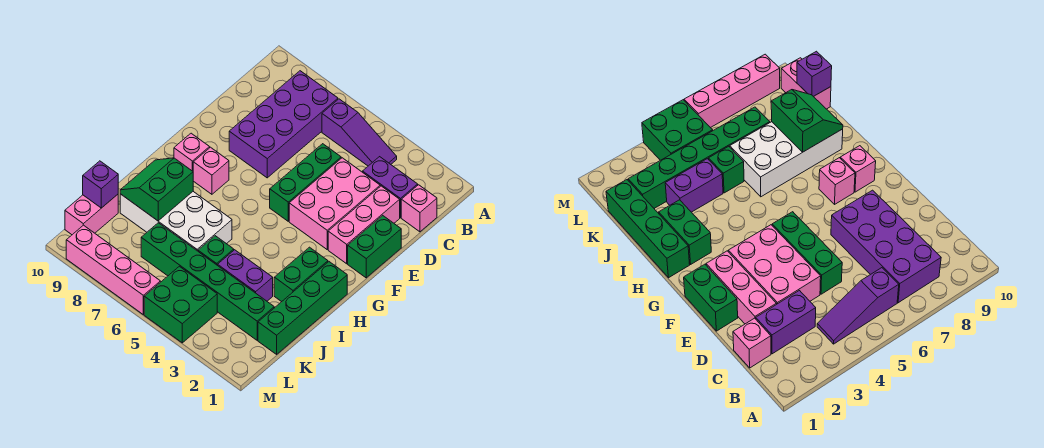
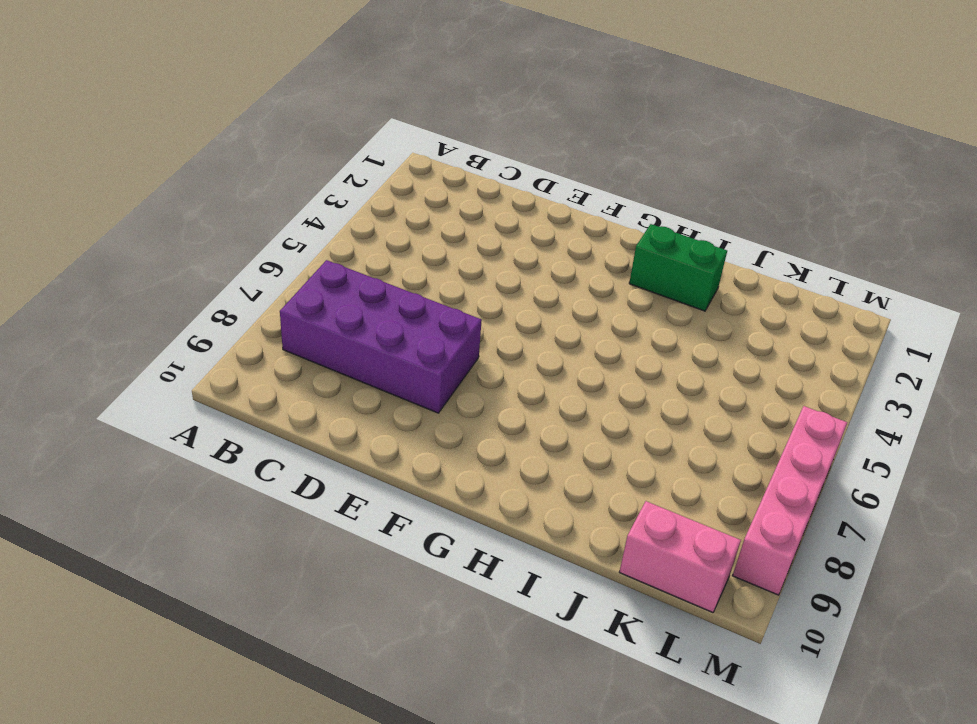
none -> purple 1x3 slope [322,99,397,166]
none -> pink 1x1 brick [401,185,437,232]
none -> purple 1x2 brick [363,157,418,218]

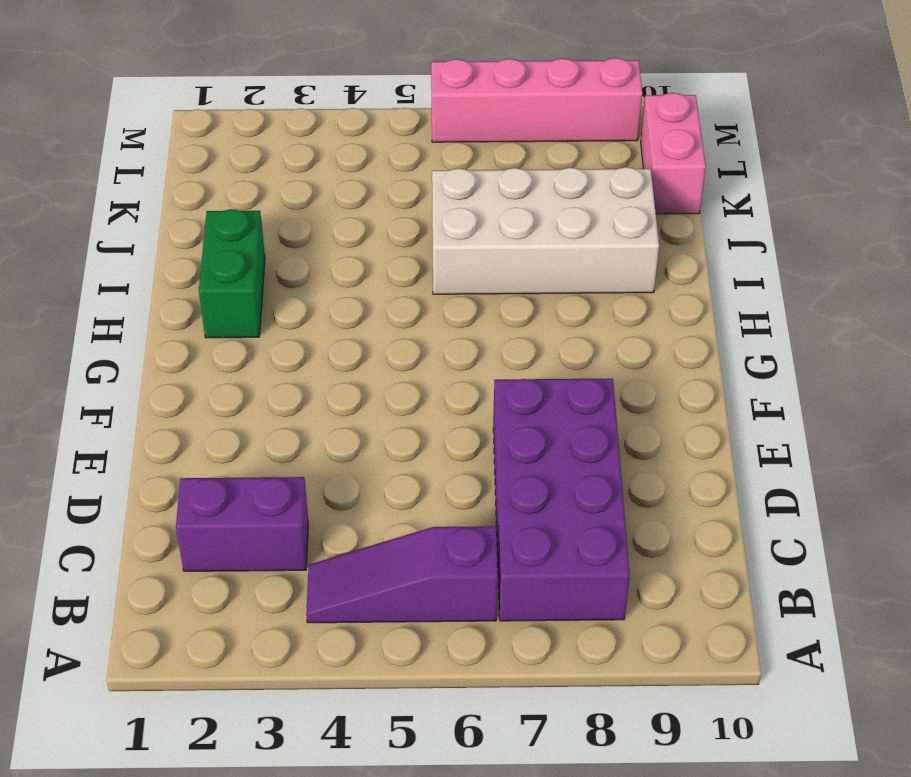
none -> pink 1x1 brick [401,185,437,232]
none -> pink 1x3 brick [328,186,400,264]
none -> pink 2x3 brick [289,158,380,249]

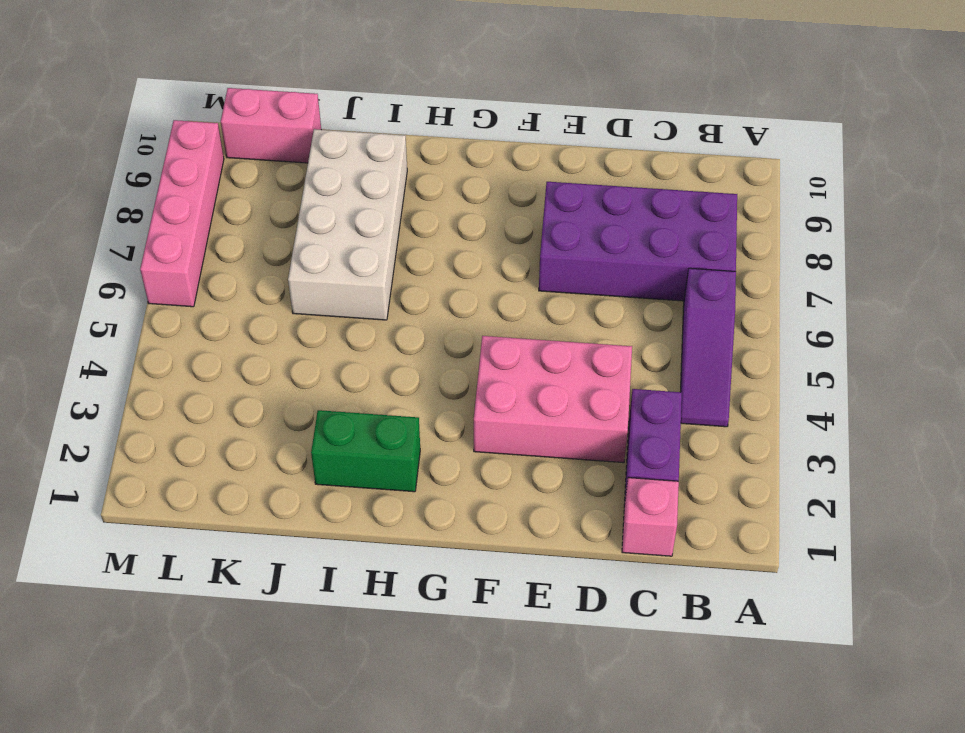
none -> pink 1x3 brick [328,186,400,264]
none -> green 1x3 brick [270,144,341,221]
none -> green 1x2 brick [348,215,401,278]

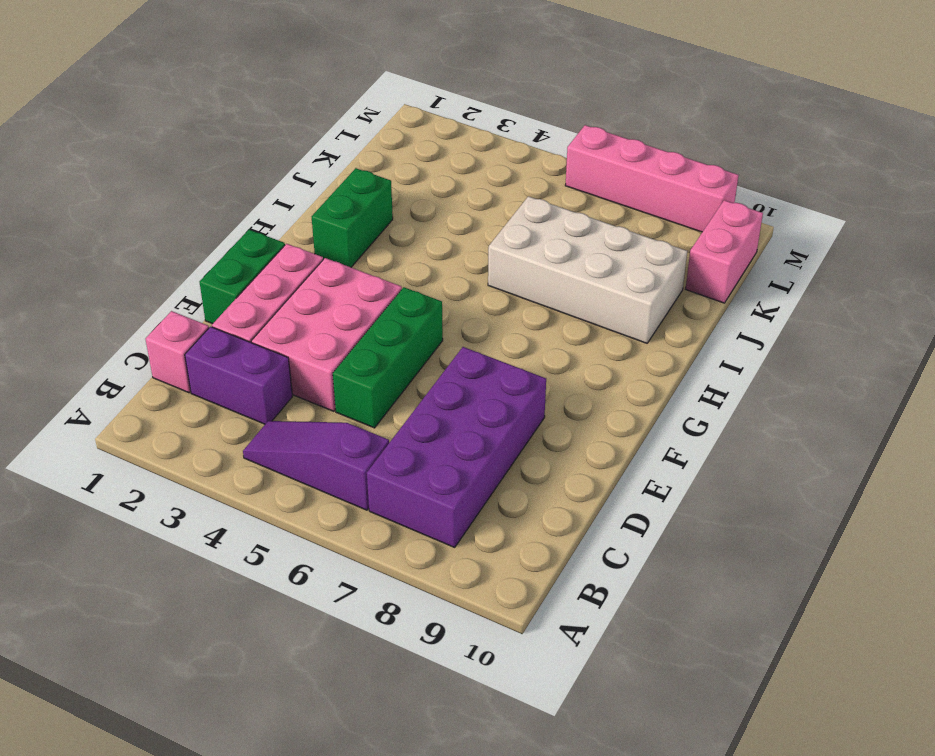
none -> pink 1x1 brick [193,147,229,194]
none -> pink 1x1 brick [174,133,210,171]
none -> green 1x4 brick [258,262,347,354]

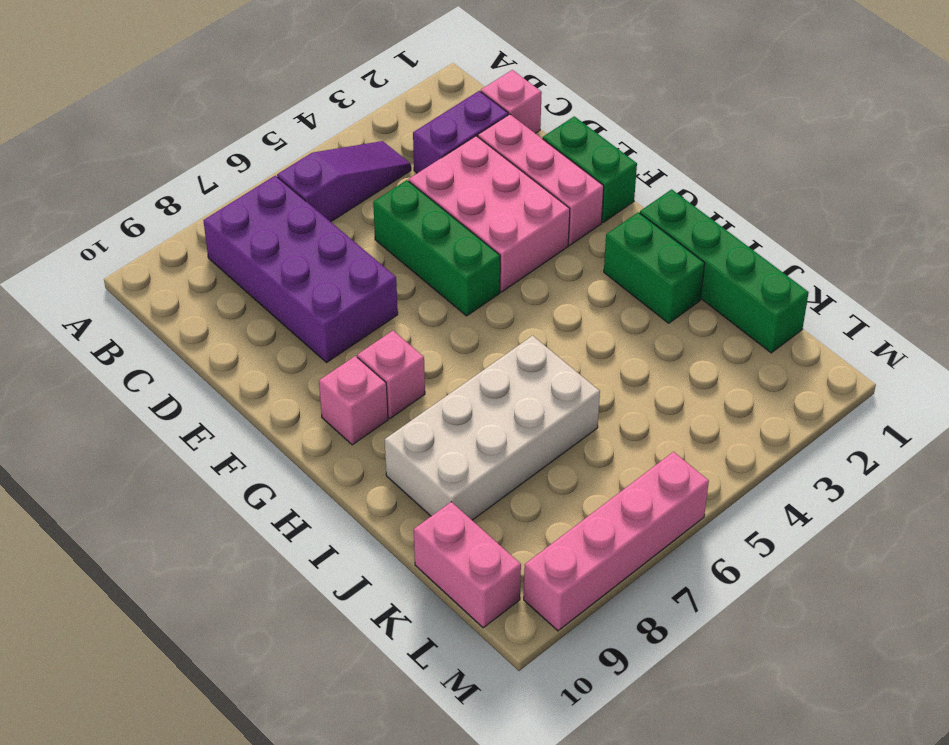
none -> purple 1x2 brick [218,250,273,301]
none -> green 1x1 brick [198,236,234,265]
none -> green 1x6 brick [141,223,274,340]

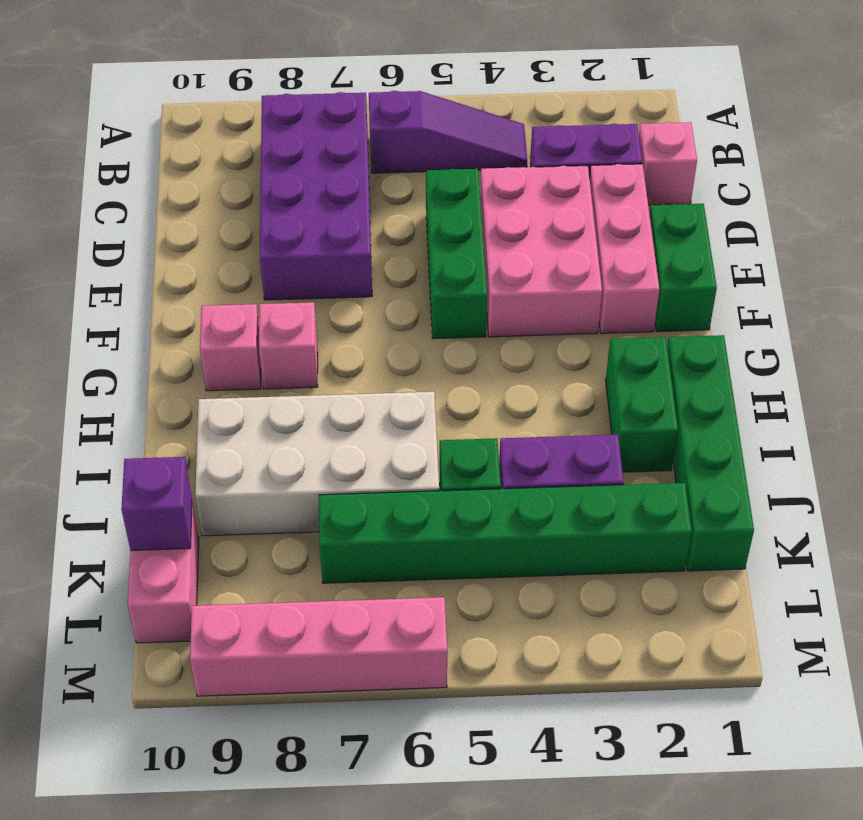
none -> green 2x2 brick [144,266,217,343]
none -> green 2x2 slope [120,158,193,221]

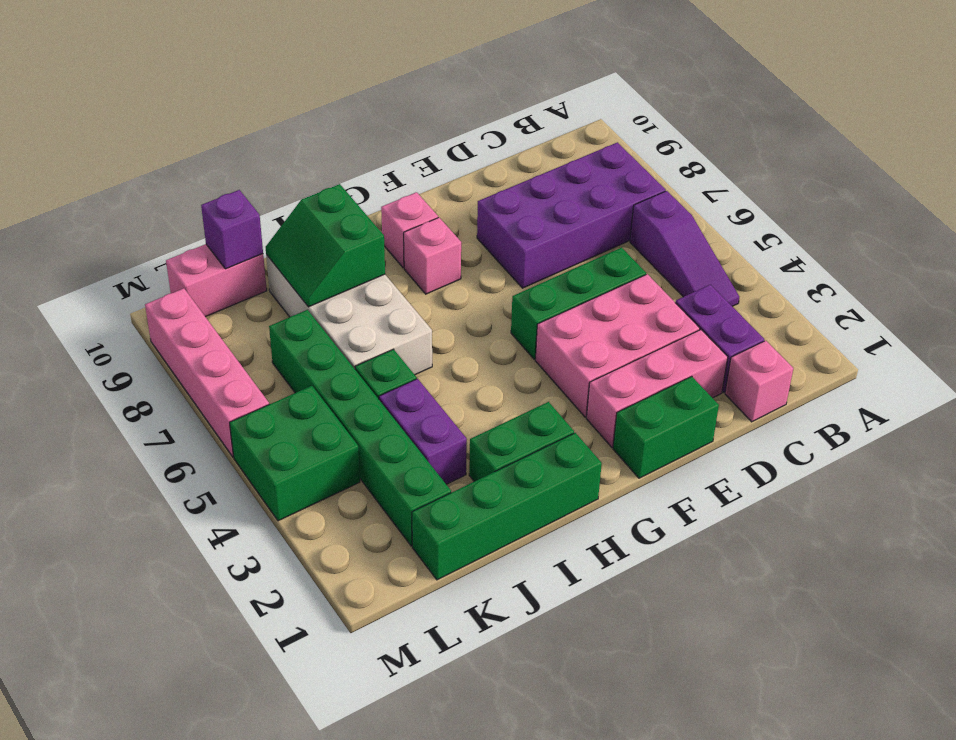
green 2x2 slope [266,184,385,307] -> green 2x2 slope turned to [120,158,193,221]

